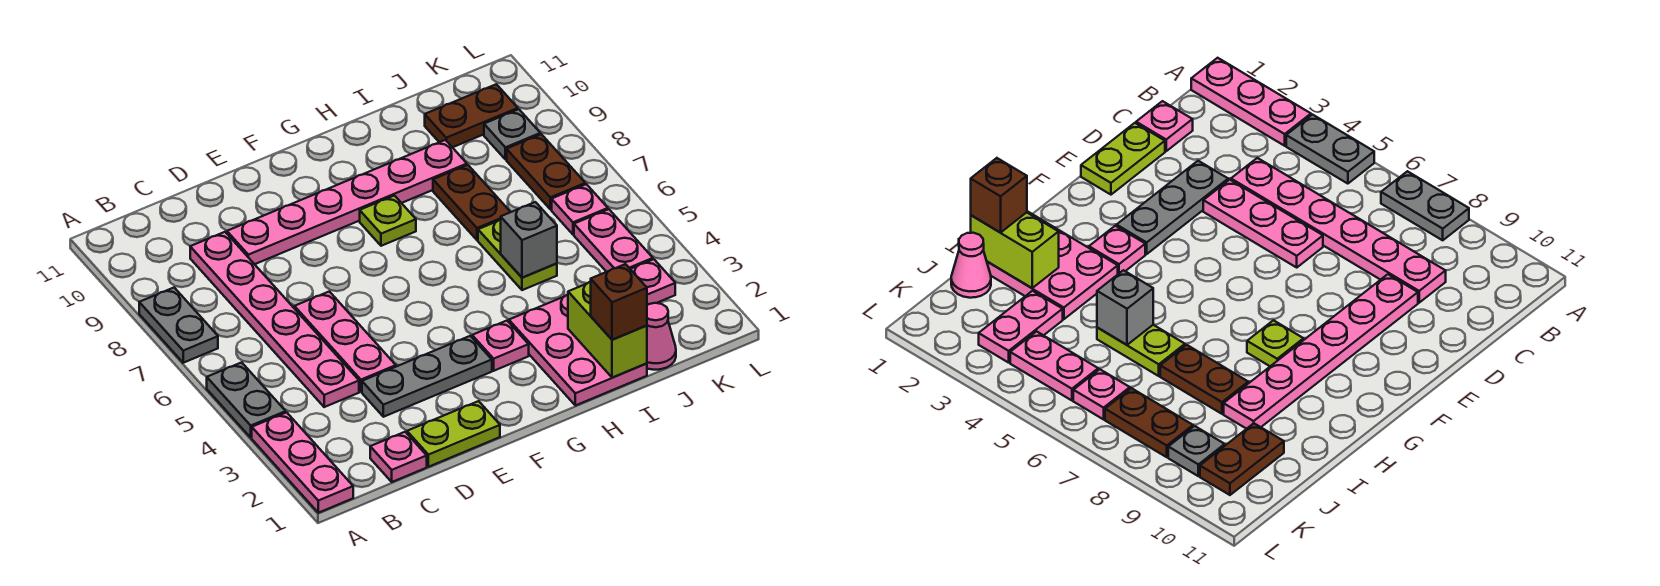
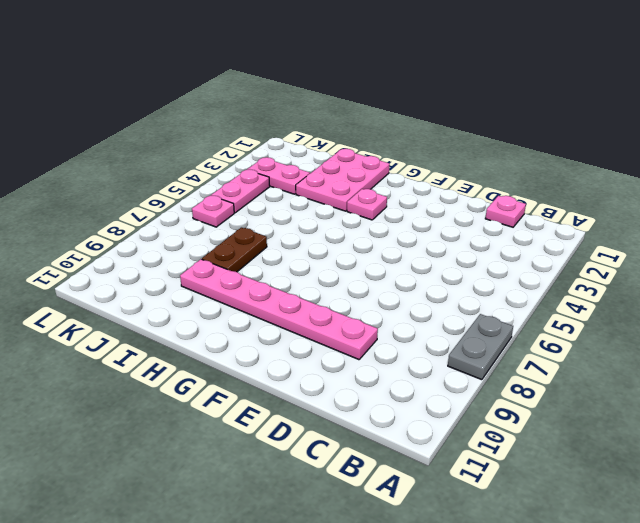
none -> pink 1x3 plate [252,412,353,513]
none -> grey 1x2 plate [207,362,286,438]
none -> pink 1x6 plate [190,232,359,407]

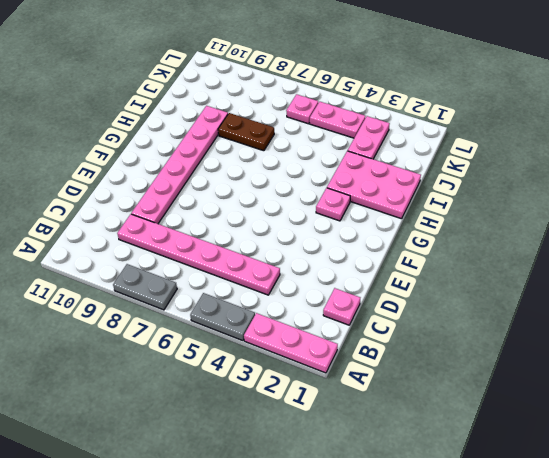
none -> lime 1x2 plate [407,401,500,467]
none -> grey 1x3 plate [362,336,492,417]
none -> pink 1x3 plate [294,291,396,392]

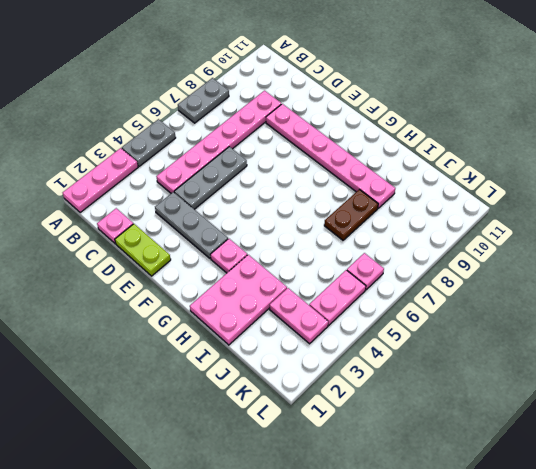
grey 1x3 plate [174,147,247,209] -> pink 1x3 plate [294,291,396,392]
none -> lime 1x1 plate [360,196,416,246]
none -> lime 1x2 plate [478,220,557,290]
none -> pink 1x1 cone [647,303,676,370]

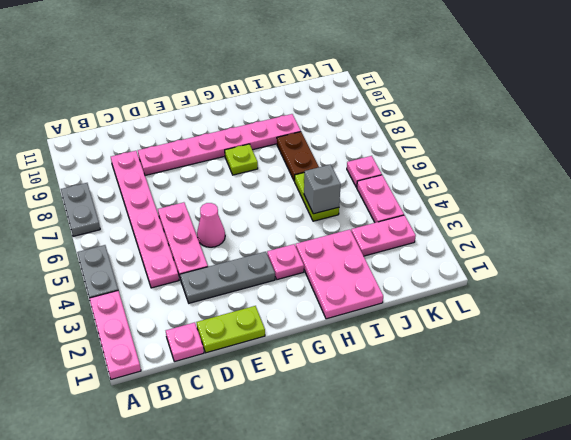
pink 1x1 cone [197,203,225,247] -> pink 1x1 cone moved to [647,303,676,370]
none -> brown 1x2 plate [425,84,518,147]
none -> brown 1x2 plate [507,134,585,210]
none -> grey 1x1 plate [484,109,540,160]

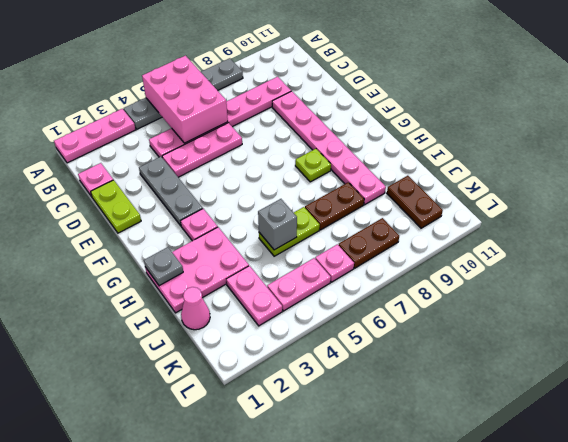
pink 2x3 brick [142,56,228,143] -> none
grey 1x1 plate [144,247,183,286] -> grey 1x1 plate moved to [484,109,540,160]
none -> lime 1x2 brick [568,282,647,378]
none -> brown 1x1 brick [591,264,647,340]

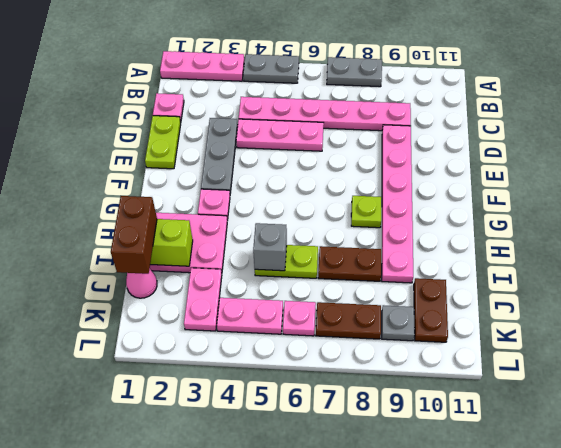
brown 1x2 brick [111,196,157,274] -> brown 1x1 brick [591,264,647,340]

